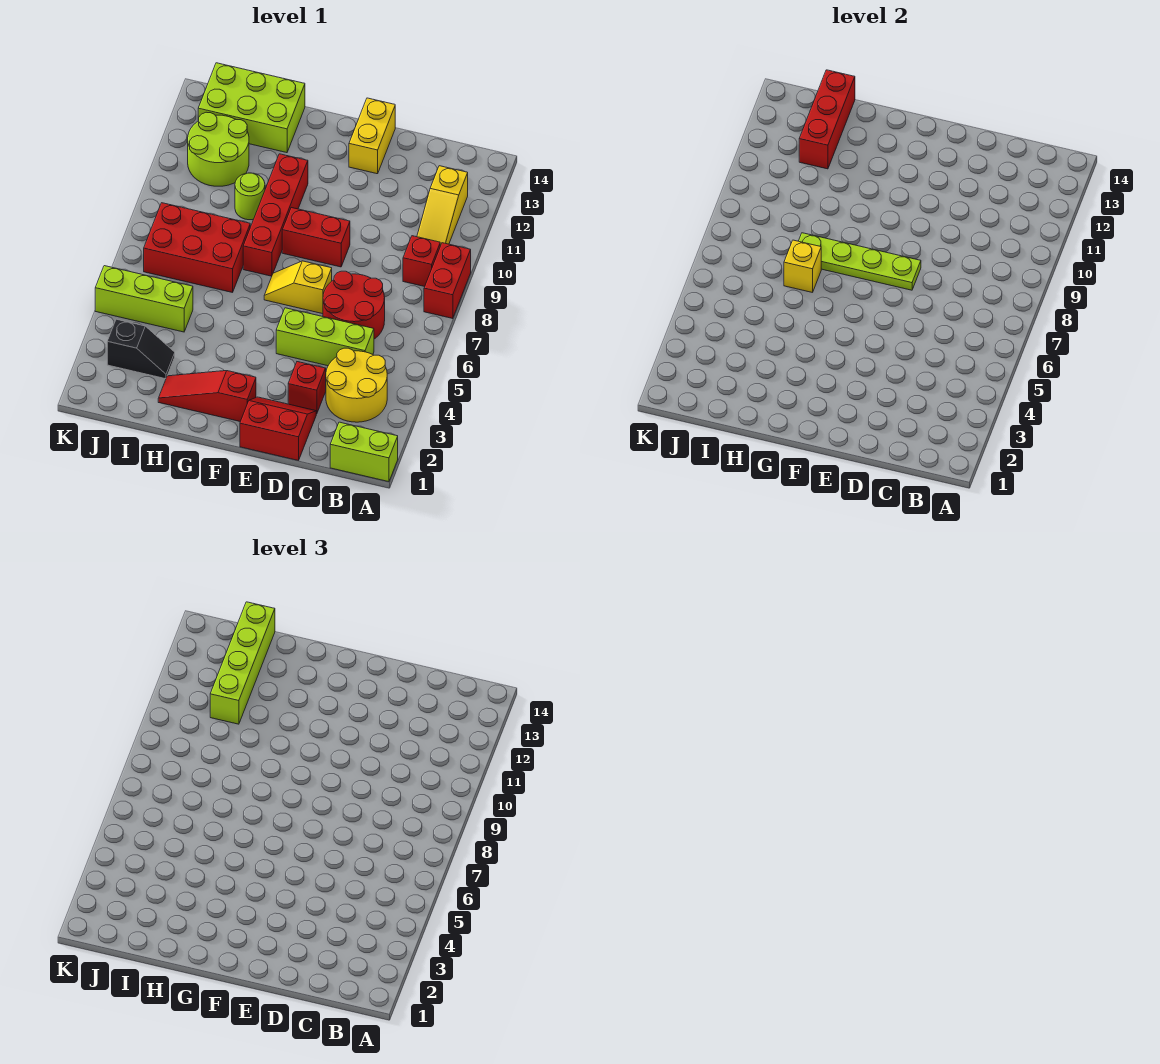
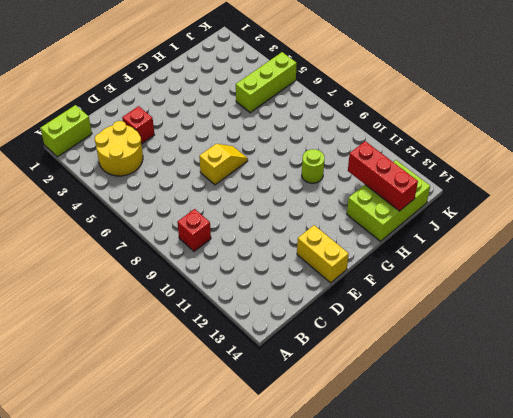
none -> red 1x2 brick [424,243,471,319]
none -> yellow 1x3 slope [417,166,468,246]
none -> lime 1x3 brick [276,308,374,366]

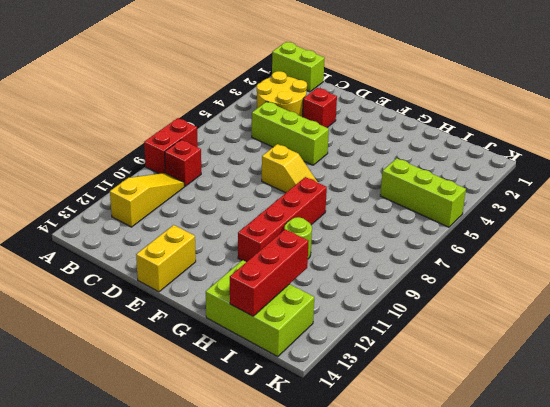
none -> red 2x2 round brick [323,271,385,339]
none -> red 2x2 slope [240,397,316,461]
none -> red 1x2 brick [282,208,350,267]

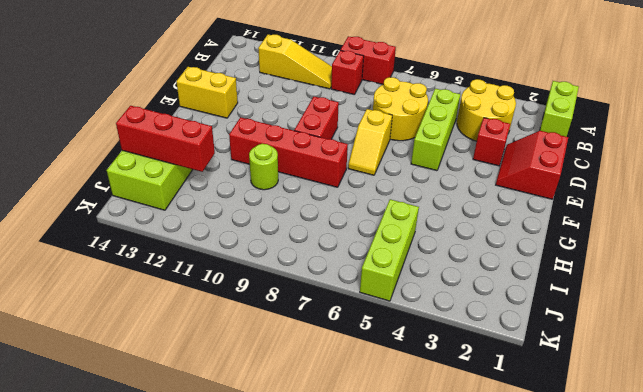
yellow 2x2 round brick [373,77,428,141] -> red 2x2 round brick [323,271,385,339]
none -> red 1x3 slope [158,371,256,422]
none -> red 2x3 brick [144,203,250,293]
none -> black 1x2 slope [107,319,175,379]

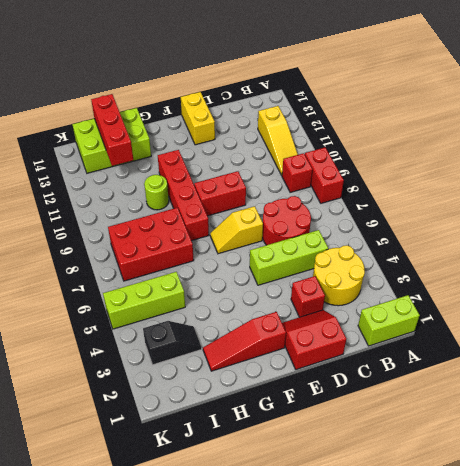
none -> lime 2x2 round brick [188,112,249,186]
none -> lime 1x4 plate [799,233,921,290]
none -> yellow 1x1 brick [784,240,821,293]

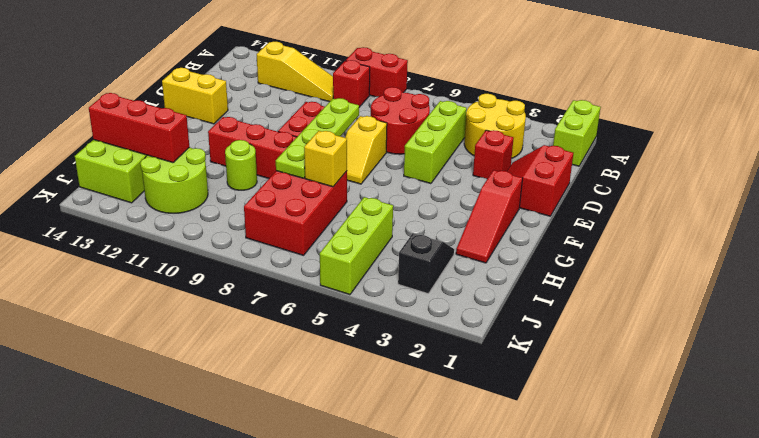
none -> lime 1x4 brick [210,602,275,724]

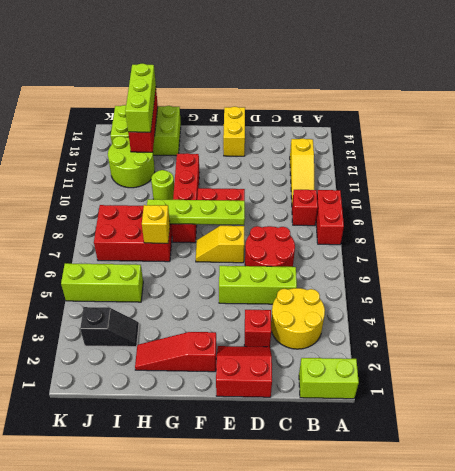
lime 1x3 brick [125,64,156,132] -> lime 1x4 brick [210,602,275,724]

